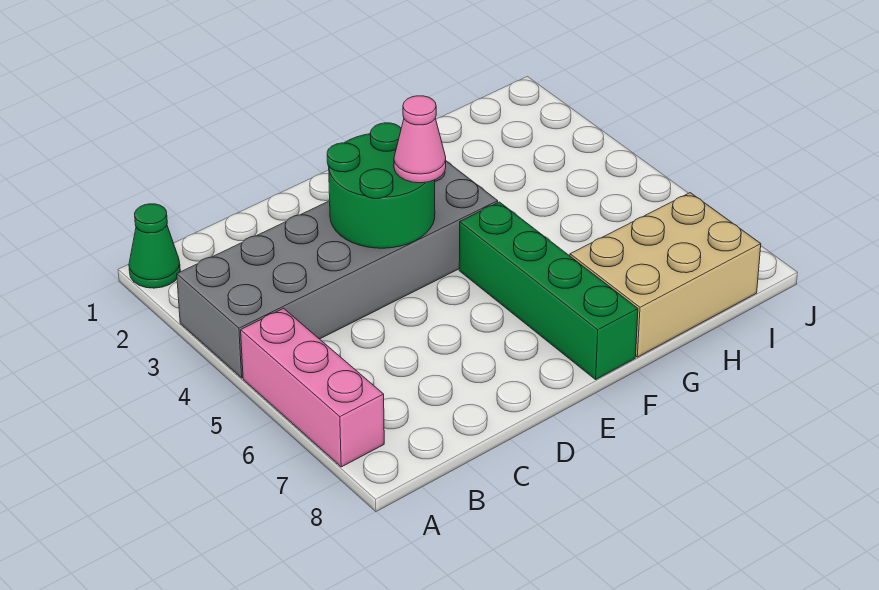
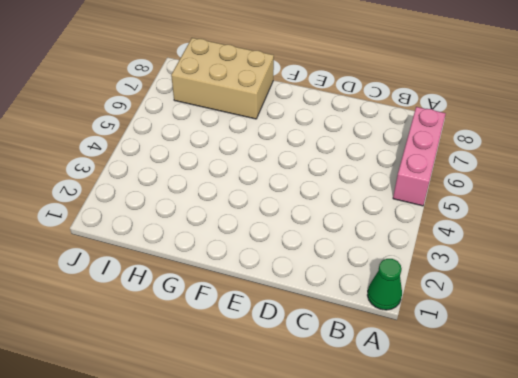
none -> grey 2x6 brick [177,161,498,378]
none -> green 1x4 brick [459,202,638,379]

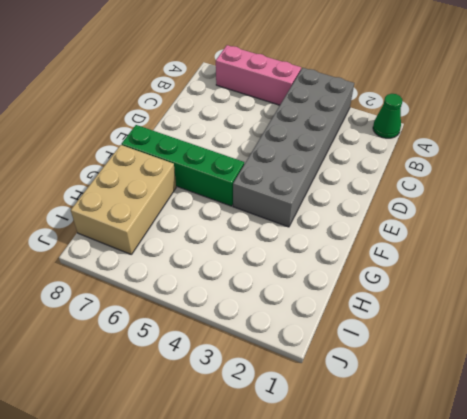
none -> green 2x2 round brick [327,123,435,248]
none -> pink 1x1 cone [394,96,446,183]

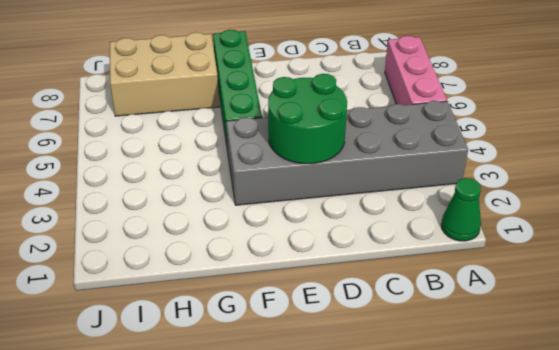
none -> pink 1x1 cone [394,96,446,183]

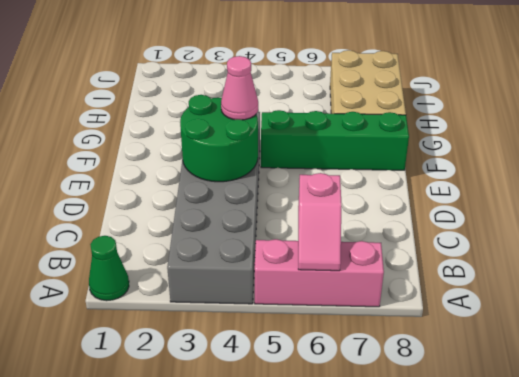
pink 1x2 slope [298,173,341,271] -> none

